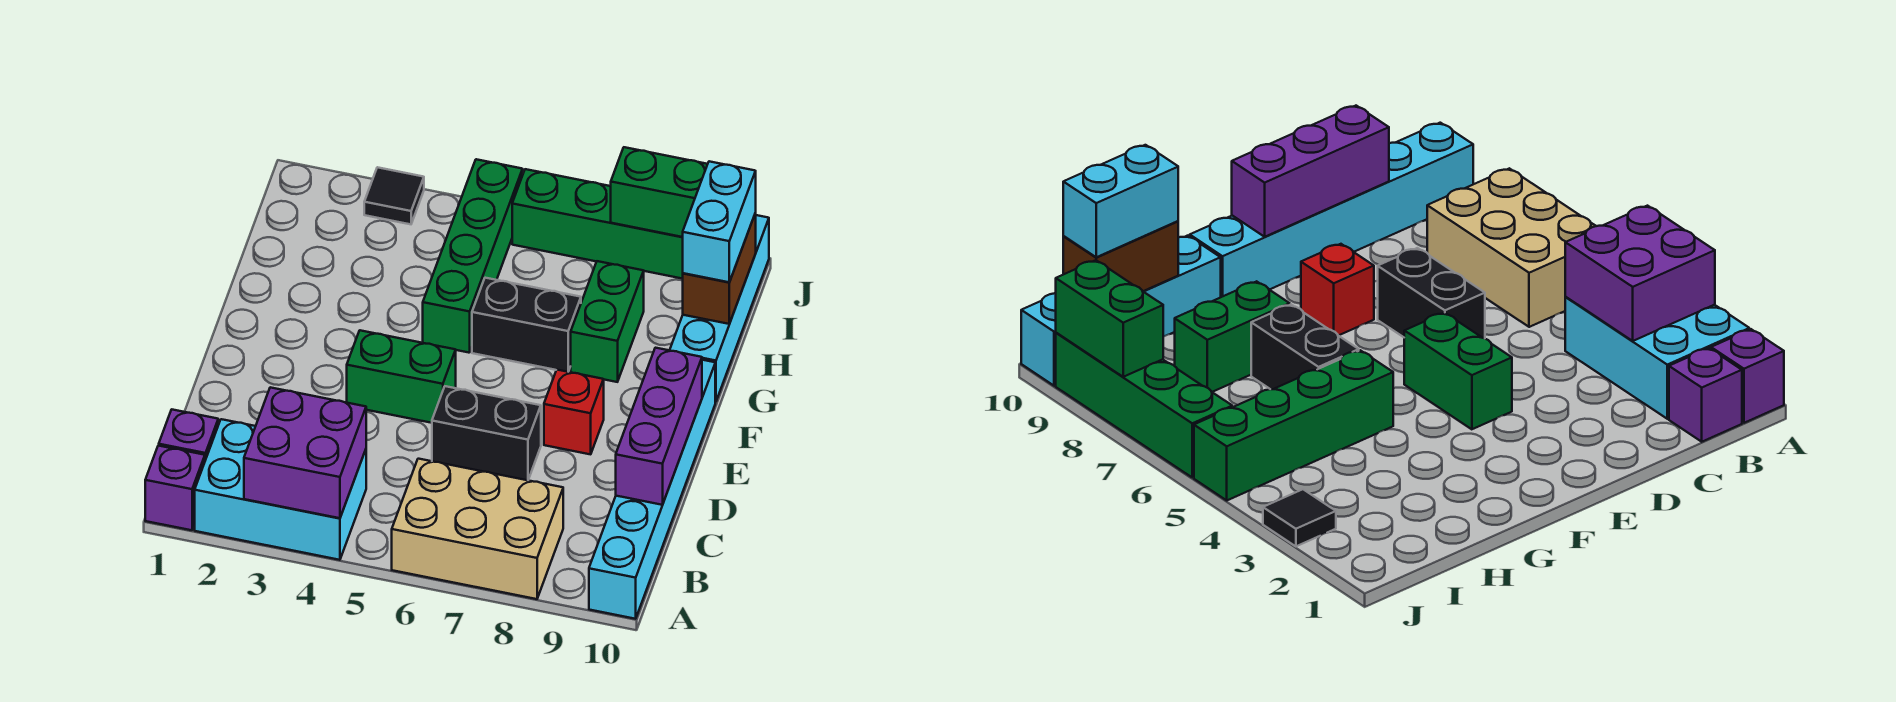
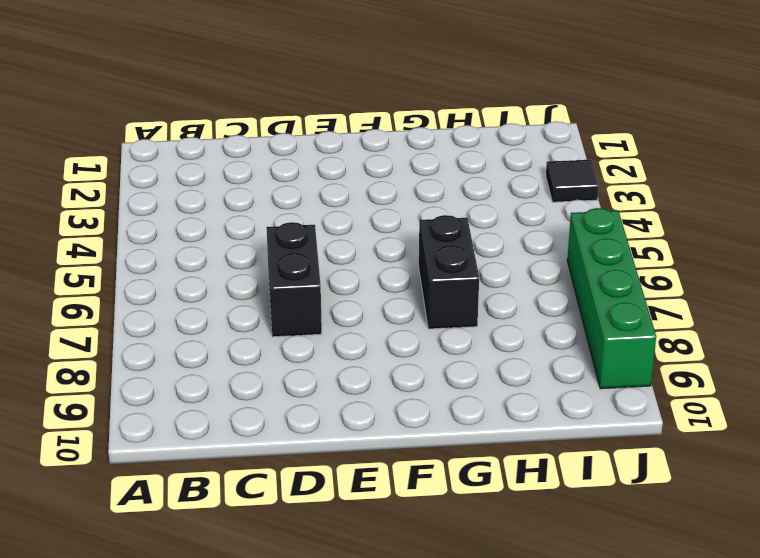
none -> purple 1x1 brick [145,446,205,530]
none -> cyan 2x3 brick [195,419,366,560]
none -> tan 2x3 brick [392,459,563,599]

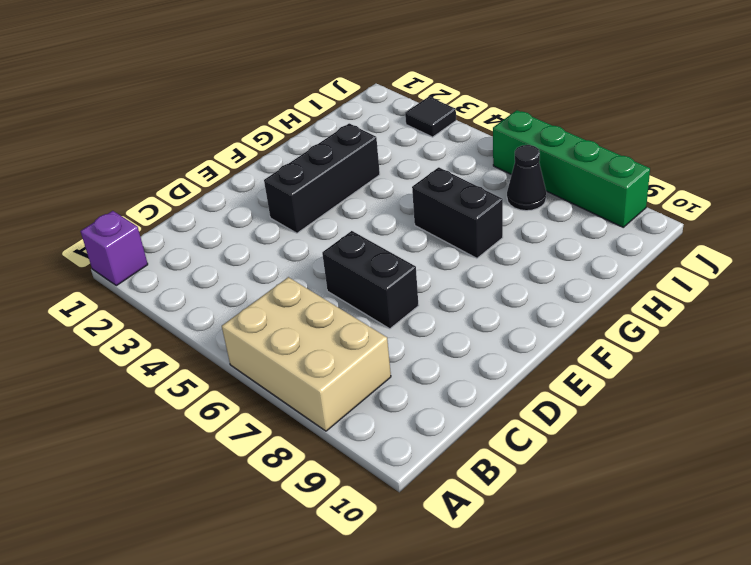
black 1x3 brick [264,123,380,233] -> none
black 1x1 cone [507,145,546,211] -> none
none -> cyan 2x3 brick [195,419,366,560]
none -> cyan 1x6 brick [589,360,715,619]
none -> purple 1x1 brick [159,410,218,460]

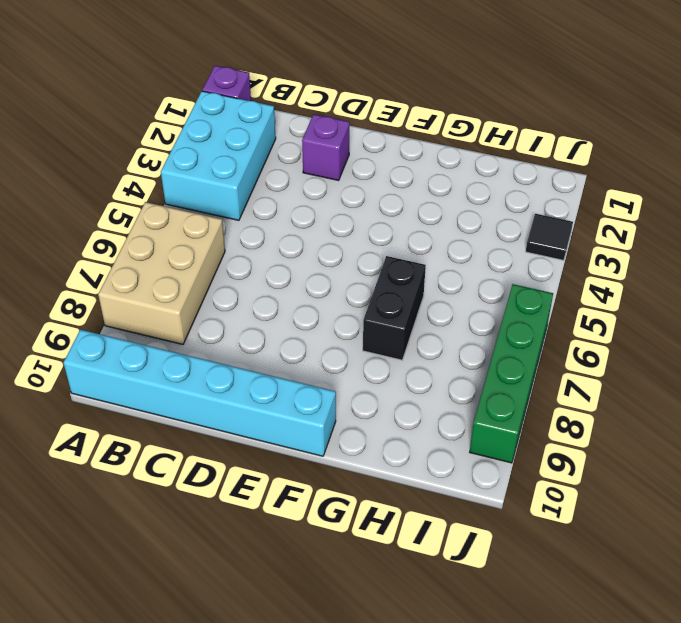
purple 1x1 brick [302,114,349,181] -> purple 1x1 brick moved to [159,410,218,460]
none -> black 1x2 brick [432,386,541,480]
none -> green 1x2 brick [347,330,456,423]
none -> red 1x1 brick [544,370,604,454]

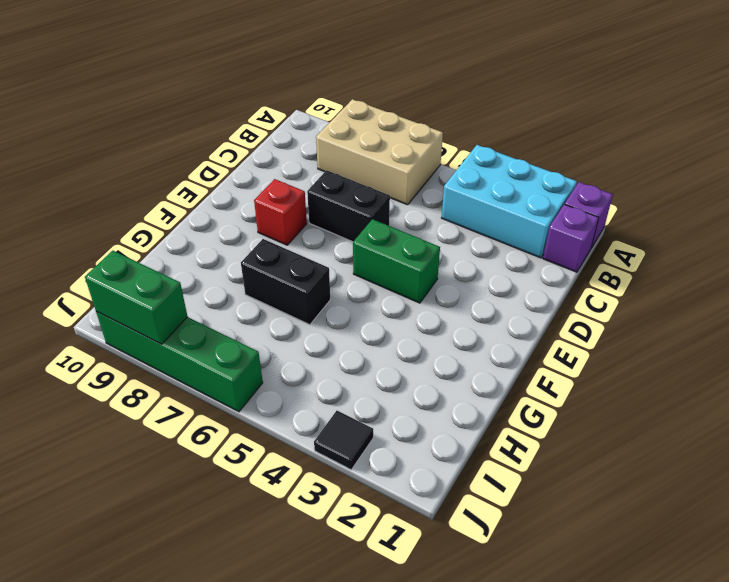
none -> cyan 1x6 brick [589,360,715,619]
none -> green 1x4 brick [423,159,523,353]
none -> green 1x2 brick [571,261,644,382]

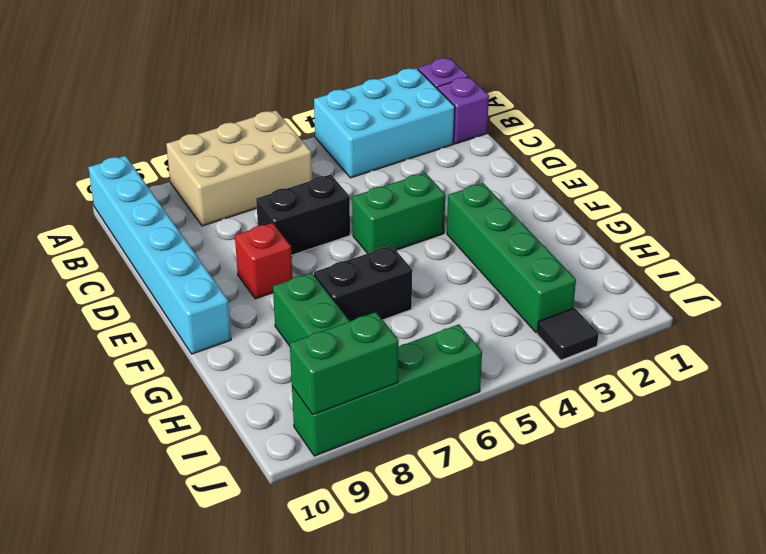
green 1x4 brick [447,183,576,333] -> green 1x4 brick moved to [423,159,523,353]
none -> cyan 1x4 brick [670,215,769,402]
none -> purple 2x2 brick [244,387,366,518]
none -> purple 1x3 brick [616,348,702,505]

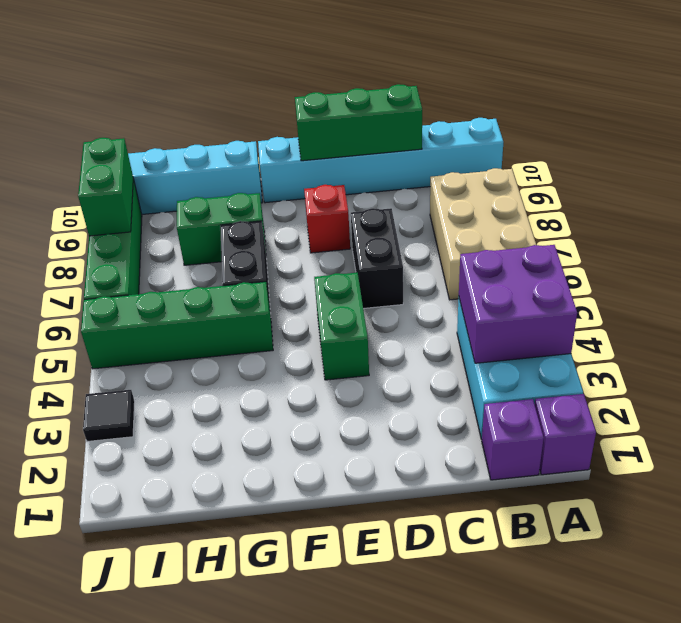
green 1x3 brick [295,84,422,161] -> purple 1x3 brick [616,348,702,505]
none -> brown 1x2 brick [683,213,756,324]
none -> cyan 1x2 brick [683,161,756,282]

